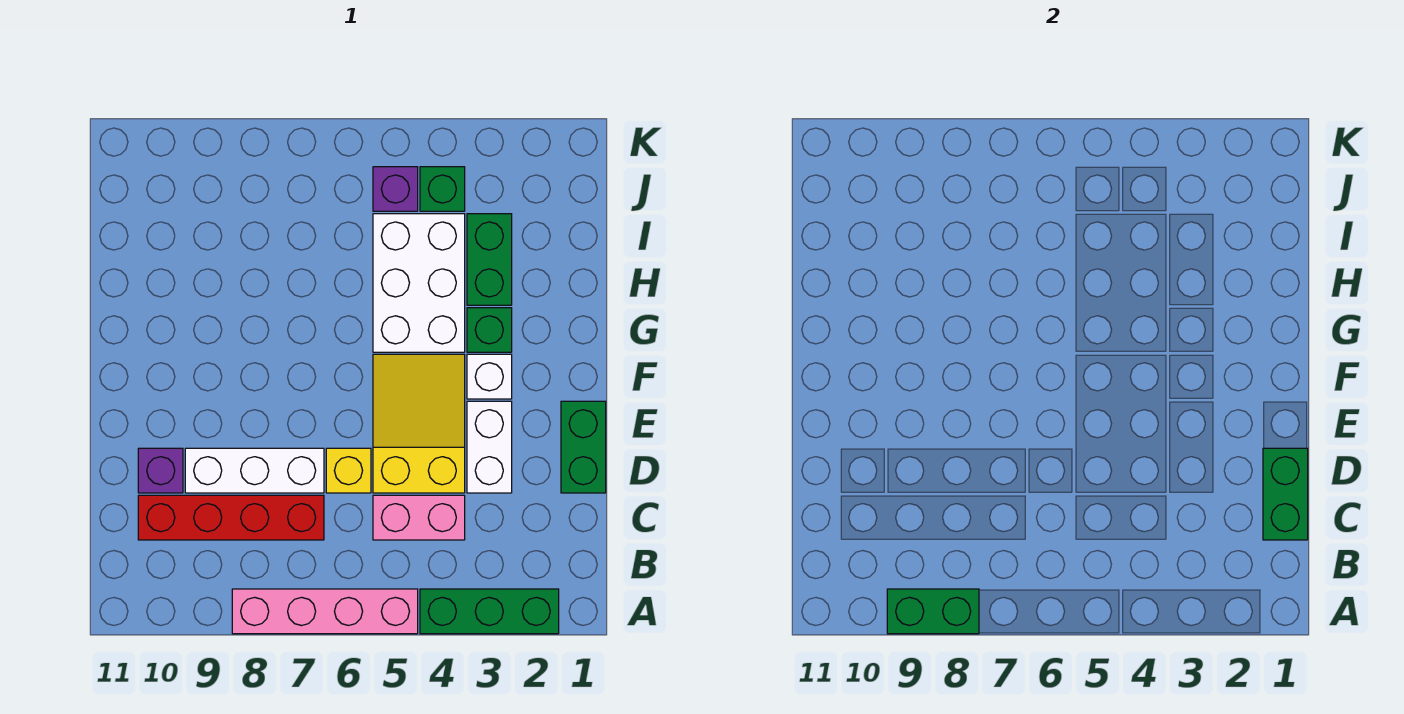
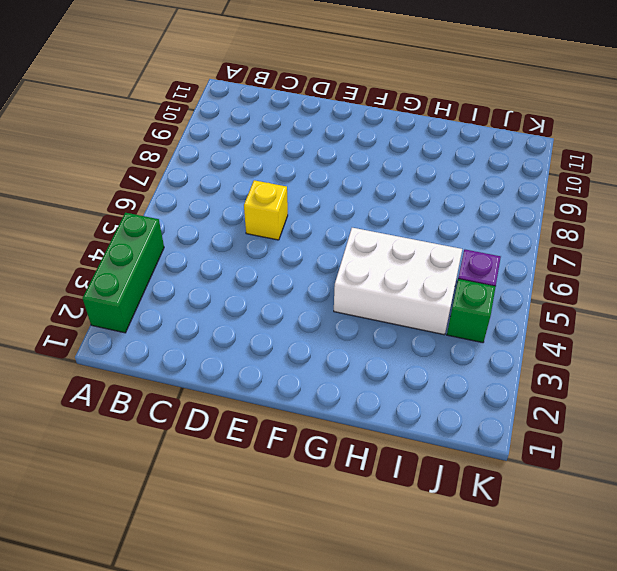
none -> pink 1x4 brick [232,589,418,634]
none -> pink 1x2 brick [373,495,465,540]
none -> red 1x4 brick [138,495,324,540]

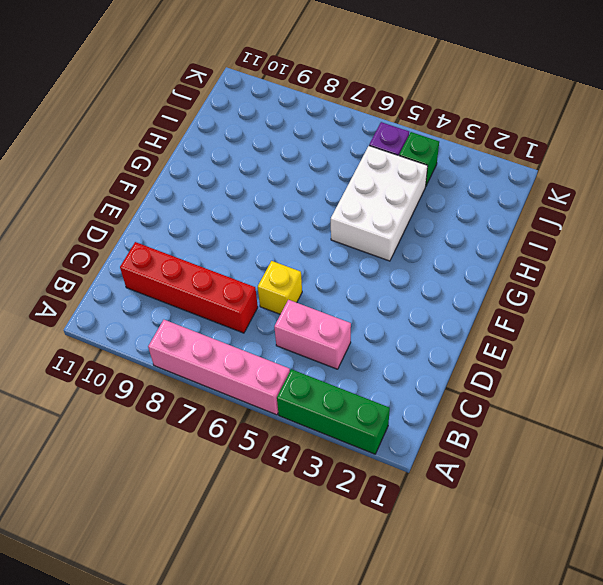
none -> green 1x2 brick [561,401,606,493]
none -> white 1x2 brick [467,401,512,493]
none -> yellow 2x3 slope [373,354,465,493]

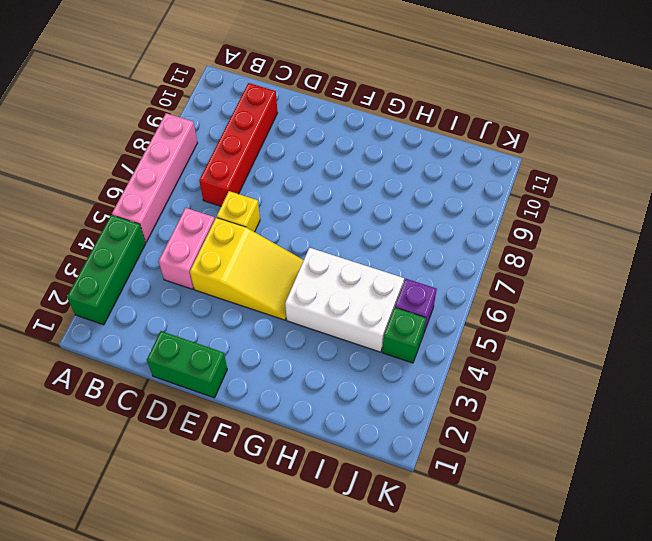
none -> white 1x2 brick [467,401,512,493]
none -> white 1x3 brick [185,448,324,493]
none -> purple 1x1 brick [138,448,183,493]

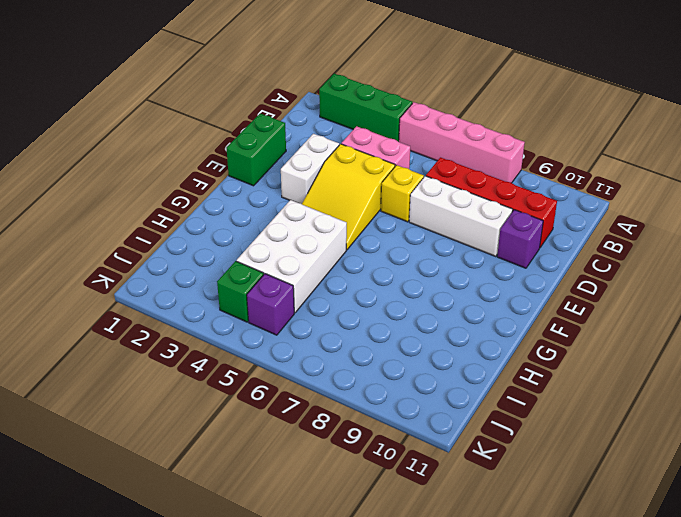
none -> white 1x1 brick [467,354,512,399]
none -> green 1x1 brick [467,308,512,352]
none -> green 1x2 brick [467,214,512,305]

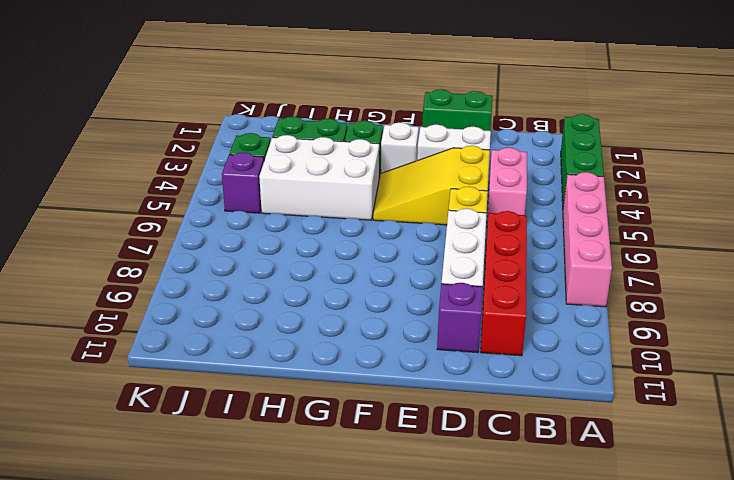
none -> green 1x2 brick [887,589,979,634]
none -> green 1x2 brick [1263,448,1308,540]

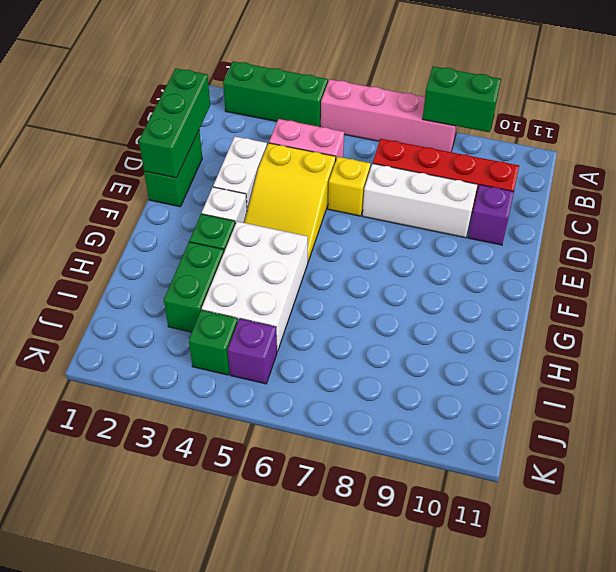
green 1x3 brick [139,68,210,178] -> green 1x2 brick [1263,448,1308,540]

